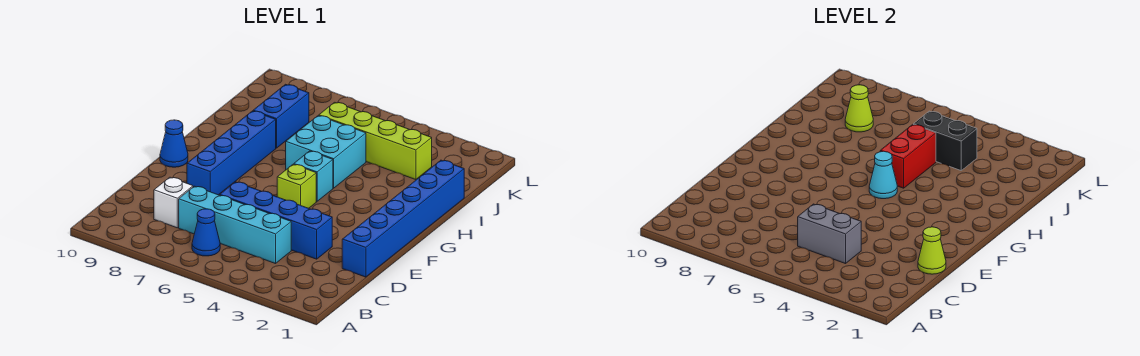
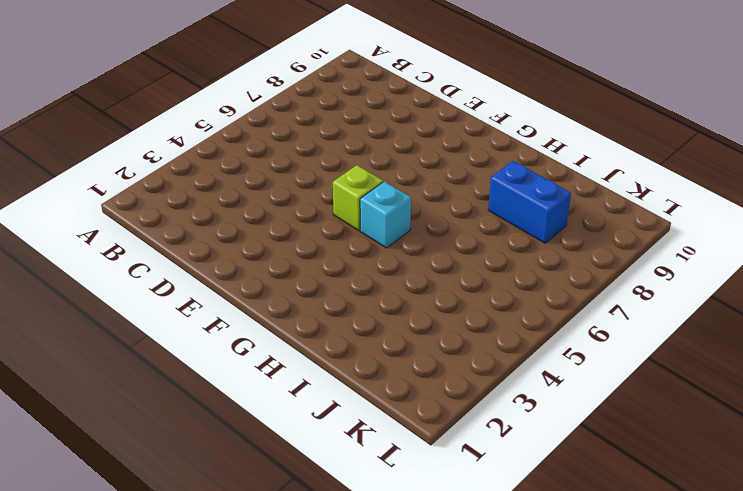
none -> blue 1x1 cone [192,209,220,256]
none -> cyan 1x4 brick [179,186,291,264]
none -> white 1x1 brick [154,177,193,228]

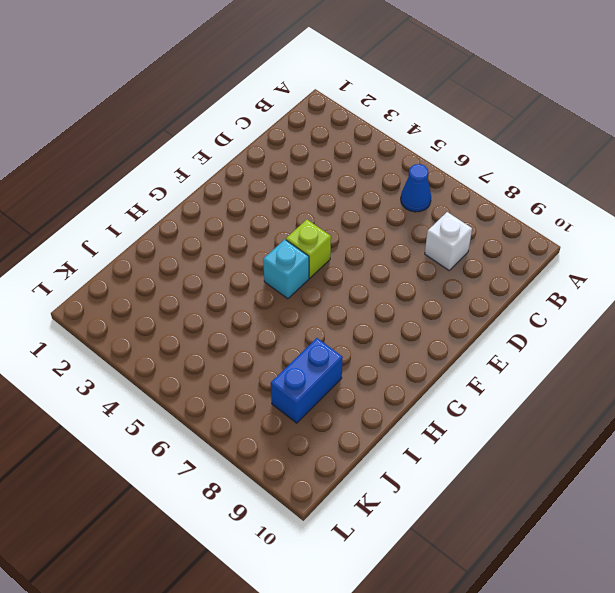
none -> cyan 1x4 brick [179,186,291,264]
none -> blue 1x6 brick [342,160,464,277]
none -> blue 1x4 brick [220,182,332,259]

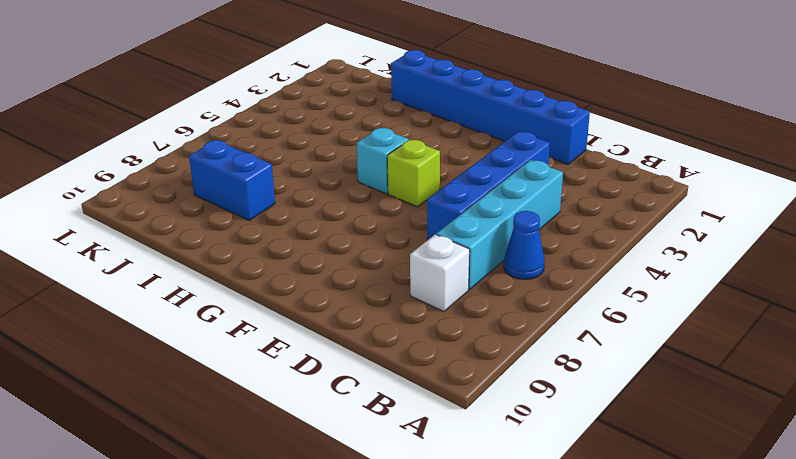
none -> blue 1x4 brick [187,111,276,195]
none -> blue 1x1 cone [160,120,188,167]
none -> cyan 2x2 brick [286,116,366,188]

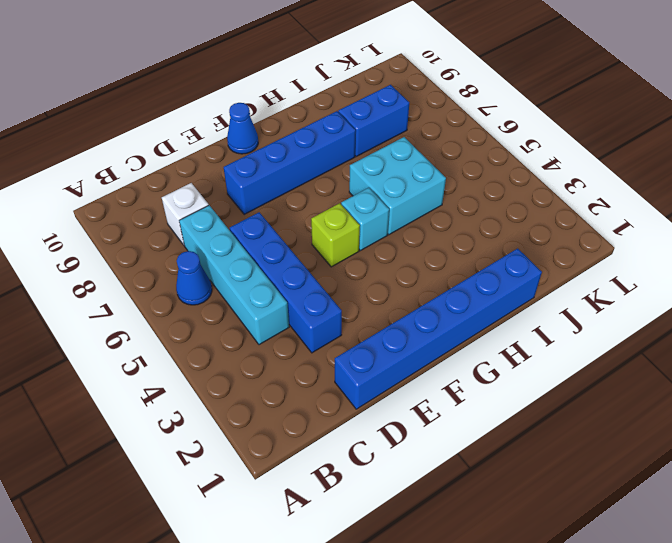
none -> lime 1x4 brick [319,102,432,180]
none -> grey 1x2 brick [798,204,861,264]
none -> lime 1x1 cone [918,227,946,274]

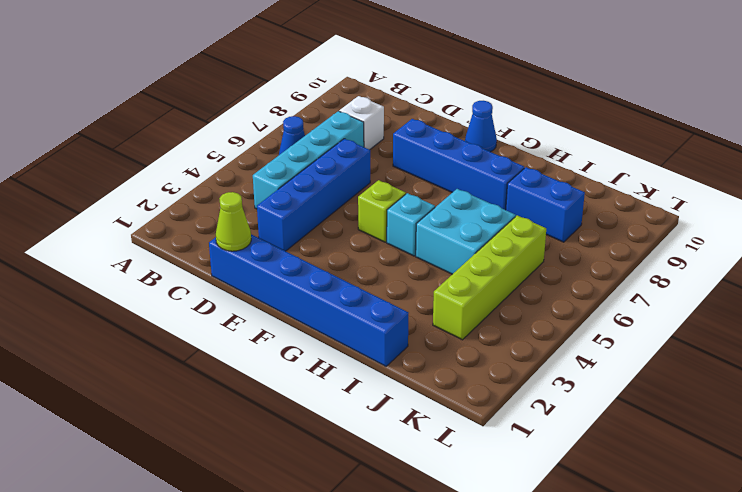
none -> grey 1x2 brick [798,204,861,264]
none -> cyan 1x1 cone [869,151,897,199]
none -> red 1x2 brick [880,124,936,188]

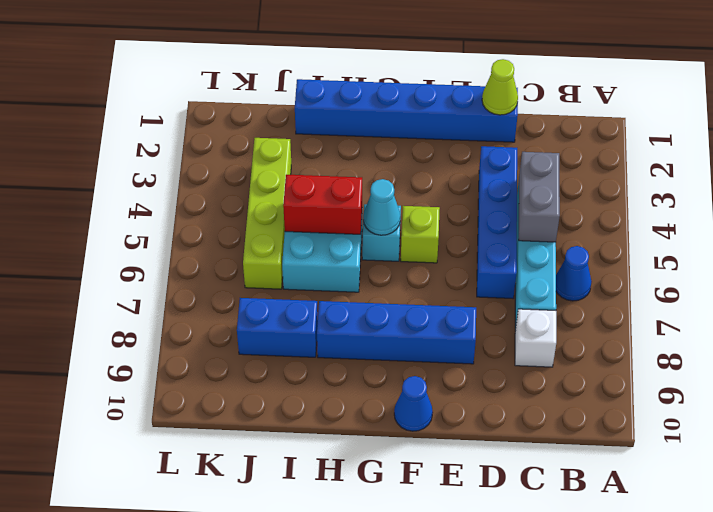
none -> black 1x2 brick [913,111,977,170]
none -> lime 1x1 cone [845,85,873,132]

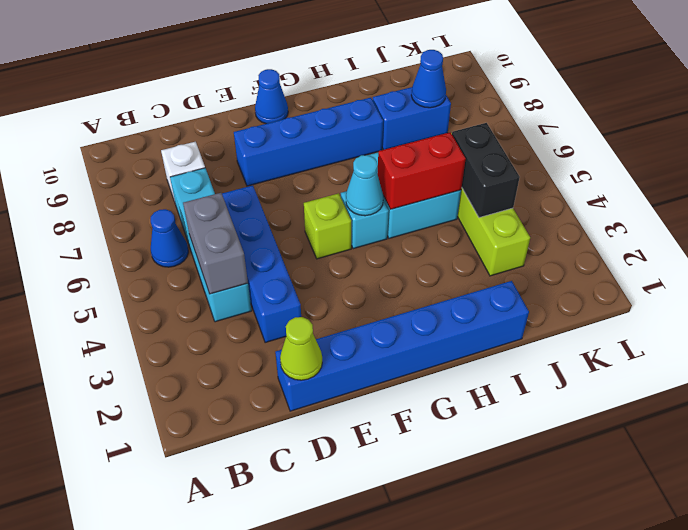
blue 1x1 cone [411,50,446,108] -> lime 1x1 cone [845,85,873,132]

